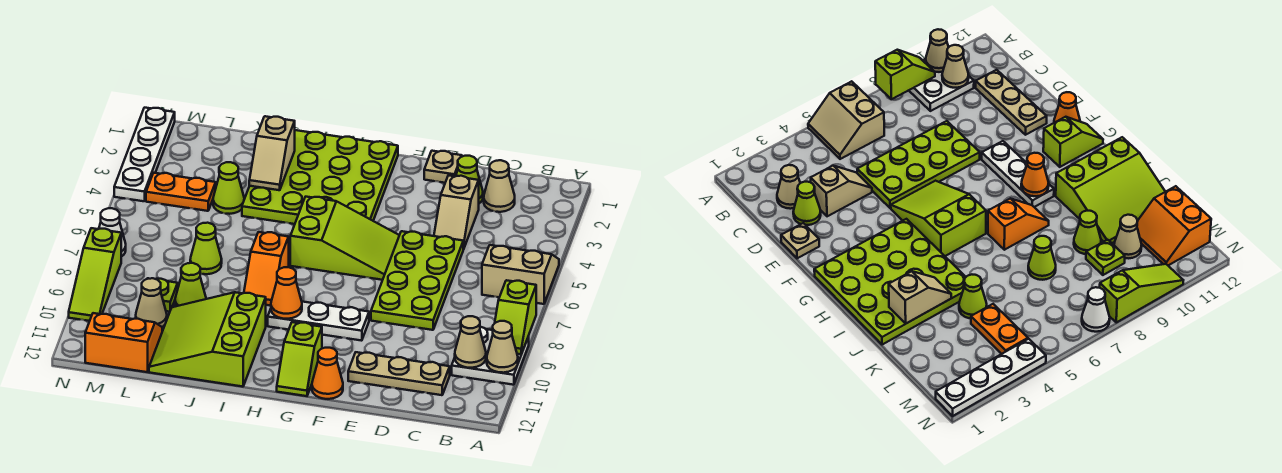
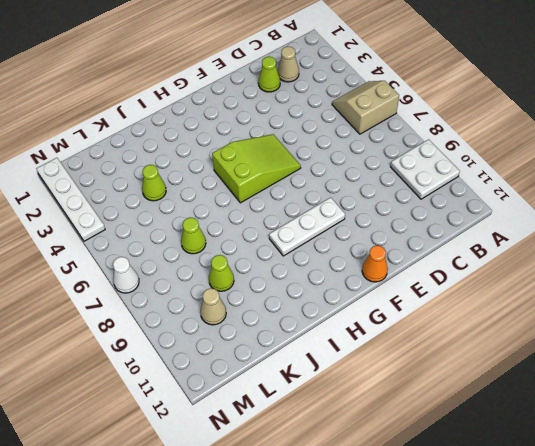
none -> tan 1x3 plate [348,352,450,395]
none -> tan 1x2 slope [434,175,479,249]
none -> lime 2x4 plate [371,231,463,330]
none -> tan 1x1 plate [424,151,462,183]

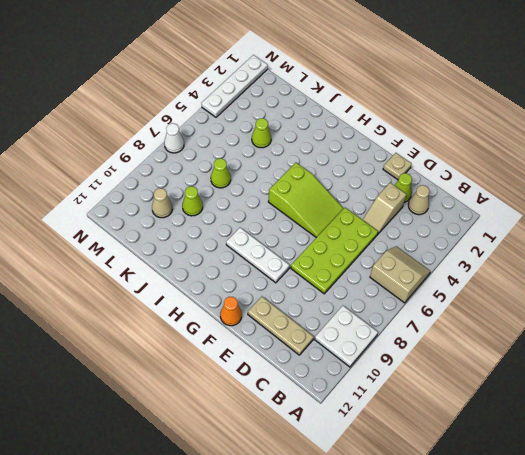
none -> lime 4x4 plate [242,130,398,224]
none -> lime 1x2 slope [277,322,322,396]
none -> orange 1x2 slope [244,232,289,306]
none -> lime 3x3 slope [149,292,266,387]

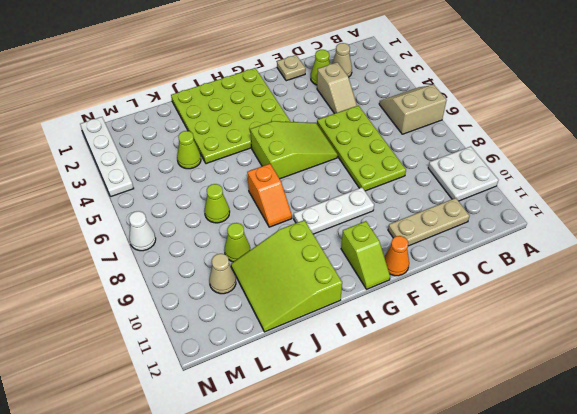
none -> orange 1x2 plate [146,173,216,211]
none -> lime 1x1 plate [147,278,178,312]
none -> orange 2x2 slope [85,313,162,372]
none -> lime 1x3 slope [69,228,121,321]

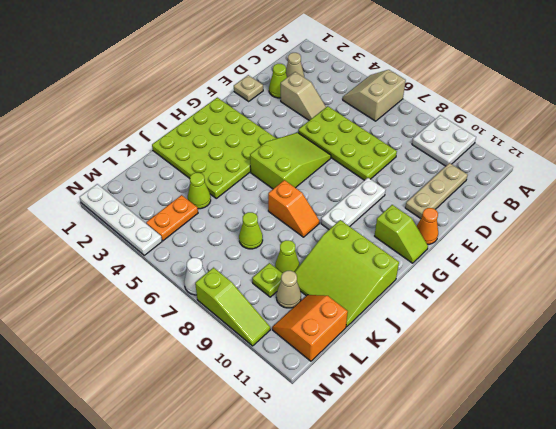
none -> lime 1x2 slope [495,280,536,354]
none -> tan 1x1 cone [487,321,518,373]
none -> tan 1x1 cone [455,316,486,368]
none -> orange 1x1 cone [271,267,302,319]

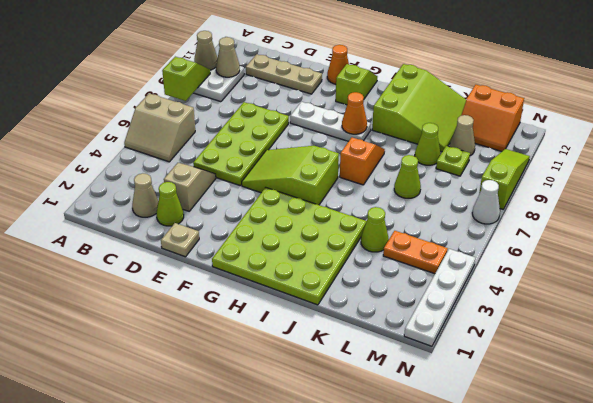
none -> tan 1x2 slope [249,116,295,190]

